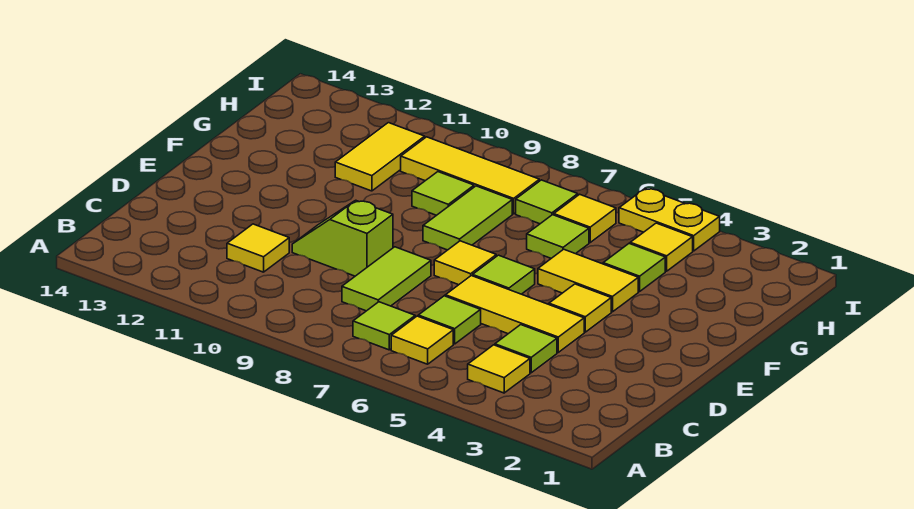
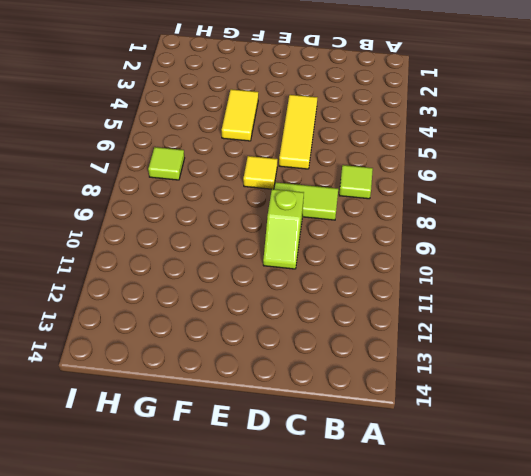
none -> yellow 1x1 tile [468,345,530,393]
none -> yellow 1x1 tile [391,316,453,364]
none -> lime 1x1 tile [495,325,557,373]

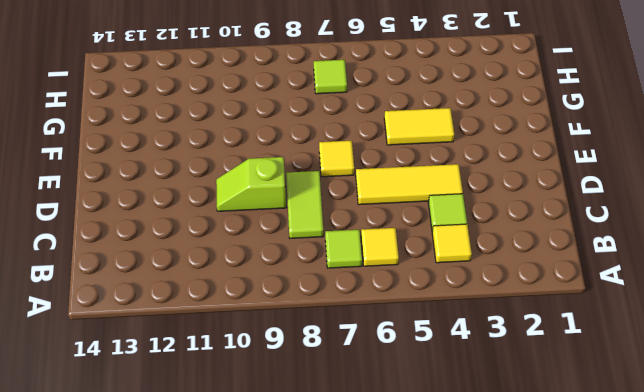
none -> lime 1x1 tile [418,296,481,344]
none -> yellow 1x1 tile [227,224,289,272]
none -> yellow 1x1 tile [549,284,611,332]

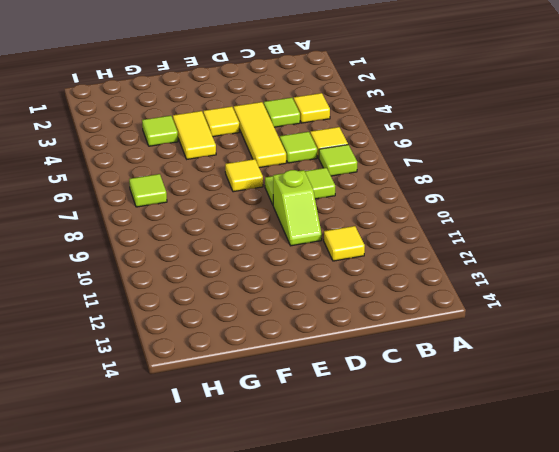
none -> lime 1x1 tile [473,255,535,294]
none -> lime 1x2 tile [423,186,512,250]
none -> lime 1x1 tile [527,215,589,258]

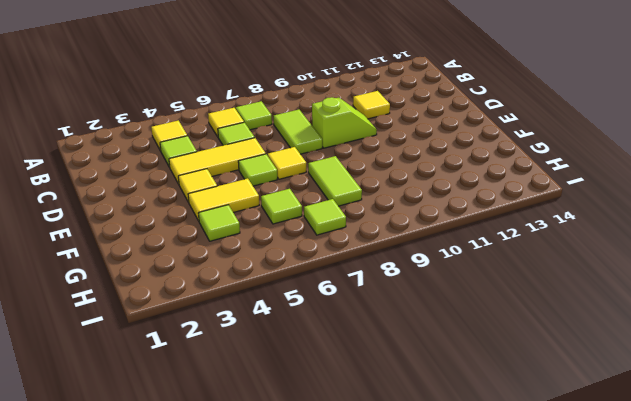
none -> lime 1x1 tile [412,172,474,215]
none -> yellow 1x2 tile [335,123,425,191]
none -> yellow 1x1 tile [630,223,693,271]

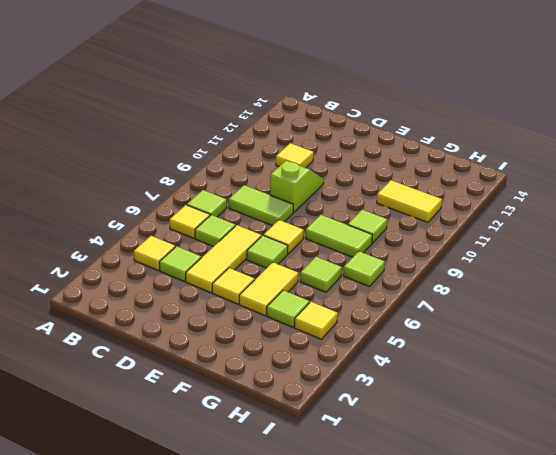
none -> yellow 1x1 tile [554,194,616,242]
none -> yellow 1x3 tile [401,137,539,214]
none -> yellow 1x2 plate [619,189,720,251]

